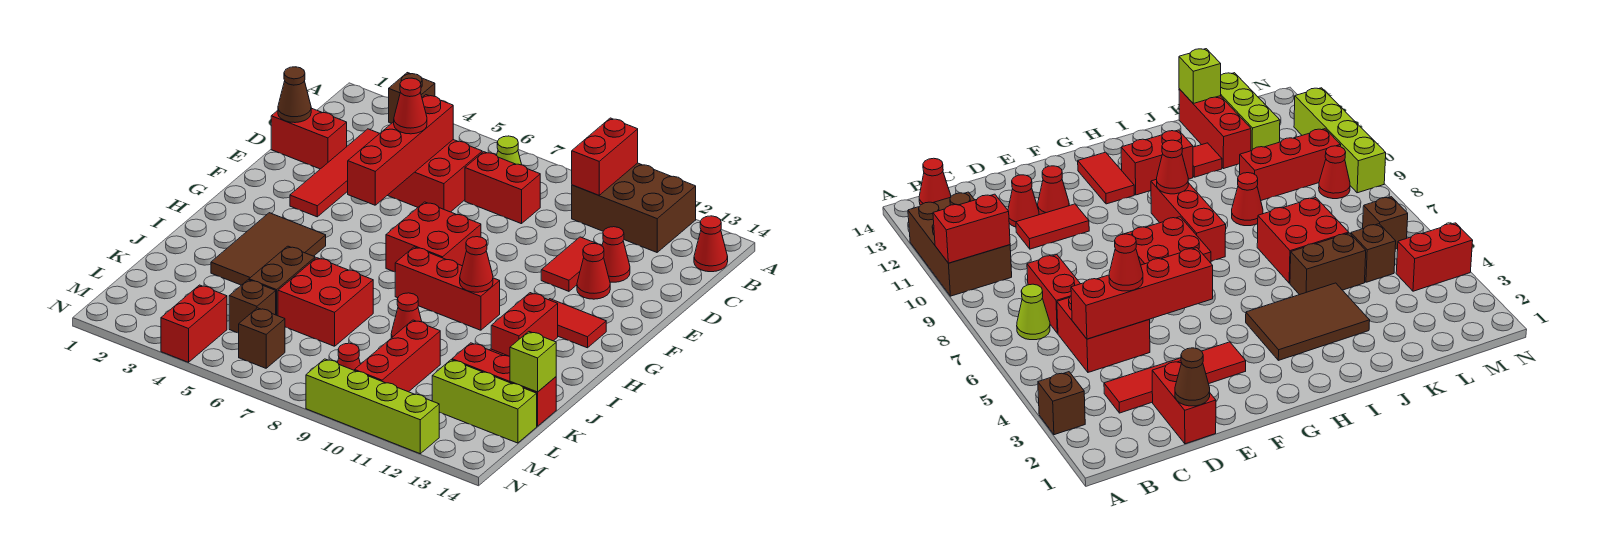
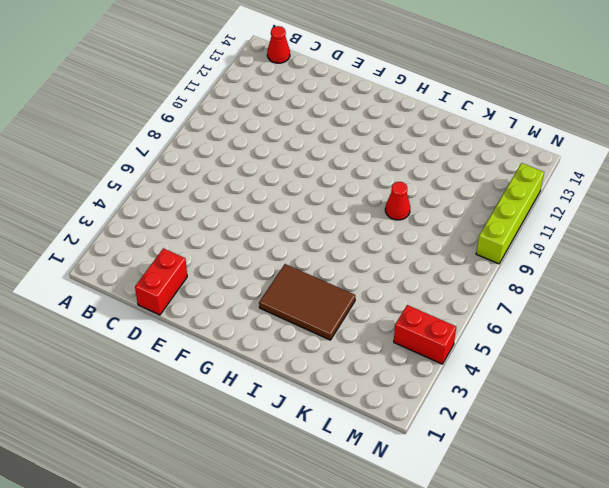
none -> brown 1x1 brick [389,73,435,123]
none -> brown 2x3 brick [572,163,696,252]
none -> lime 1x1 cone [497,136,522,165]
none -> red 1x4 tile [290,129,380,217]

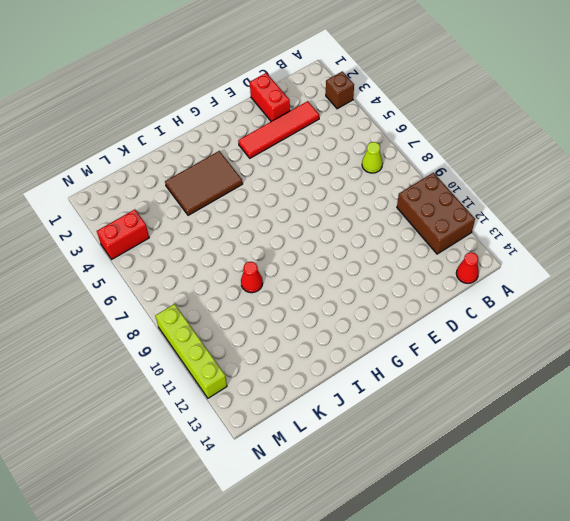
none -> red 2x2 brick [387,140,482,212]
none -> red 1x2 brick [465,152,540,224]
none -> red 1x2 tile [541,237,597,291]
none -> red 1x1 cone [602,227,630,282]

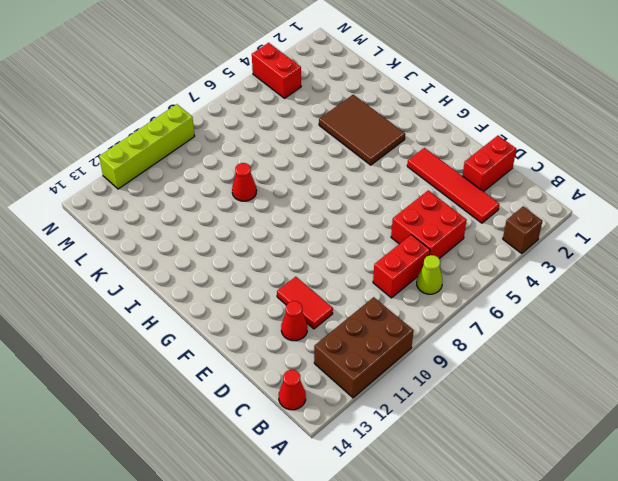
none -> red 1x1 cone [577,244,610,299]
none -> red 2x2 brick [386,202,481,272]
none -> red 1x2 tile [549,299,606,348]
none -> red 1x3 brick [395,247,500,330]

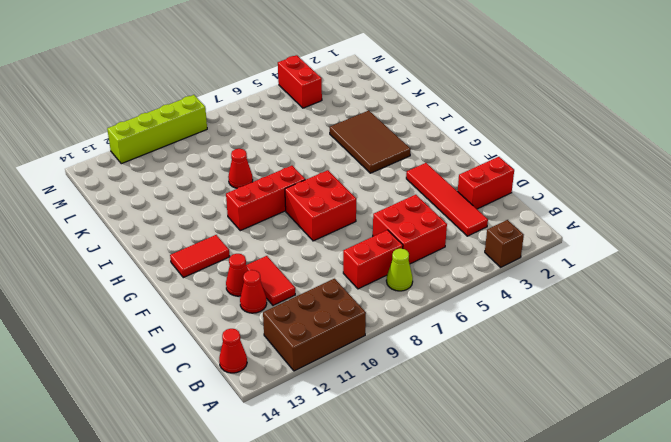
none -> red 1x2 brick [491,293,558,356]
none -> brown 1x2 brick [249,246,315,316]
none -> red 2x2 brick [278,258,373,346]
none -> red 1x1 tile [1193,143,1222,177]

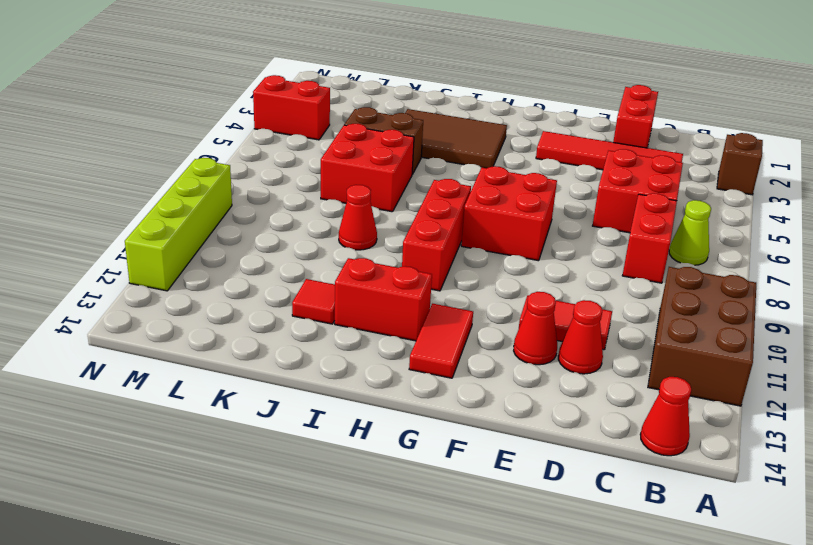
none -> red 1x3 brick [355,320,440,392]
none -> red 1x3 brick [452,343,556,426]
none -> brown 1x1 brick [229,280,276,333]
none -> lime 1x3 brick [432,360,537,443]

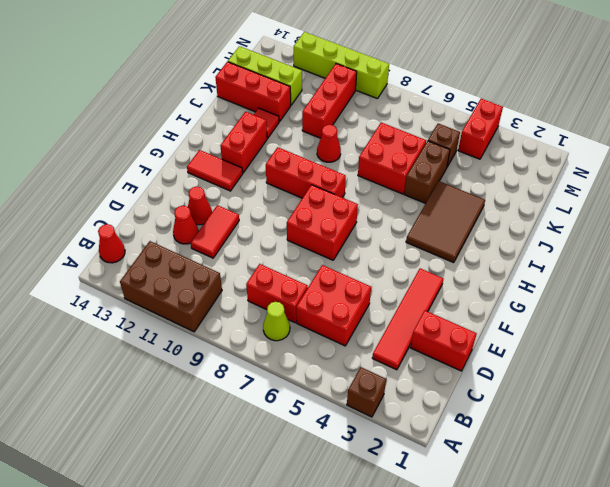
none -> brown 1x1 brick [239,308,285,368]
none -> red 1x1 cone [337,343,360,370]
none -> red 1x2 brick [572,118,638,195]
none -> red 1x4 brick [348,95,453,205]

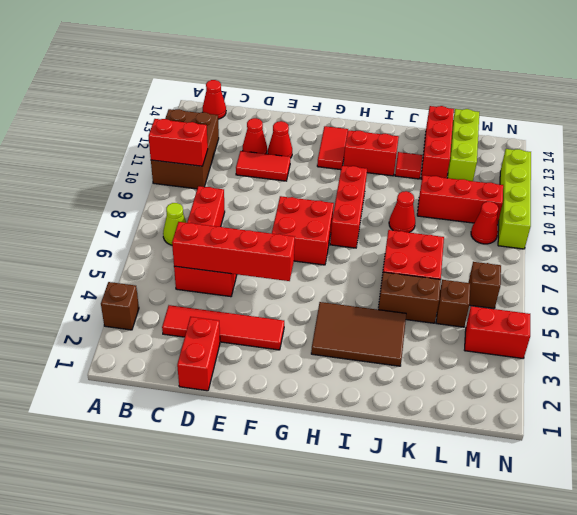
none -> brown 1x1 cone [278,67,311,123]
none -> red 1x1 cone [460,237,493,292]
none -> lime 1x1 brick [510,332,556,392]
none -> red 1x1 cone [394,78,427,134]

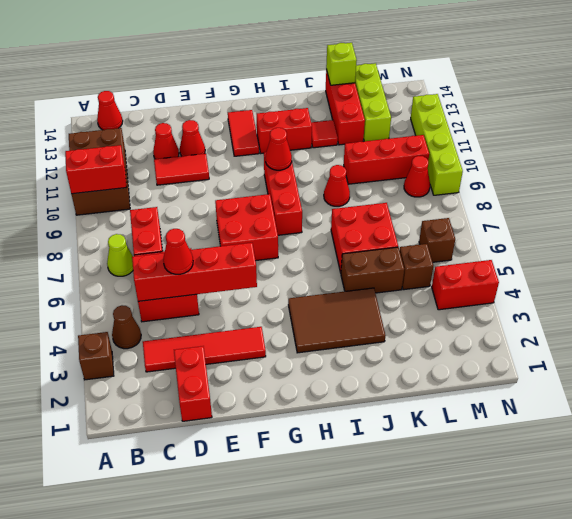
brown 1x1 cone [112,305,141,349] -> brown 1x1 cone moved to [278,67,311,123]

